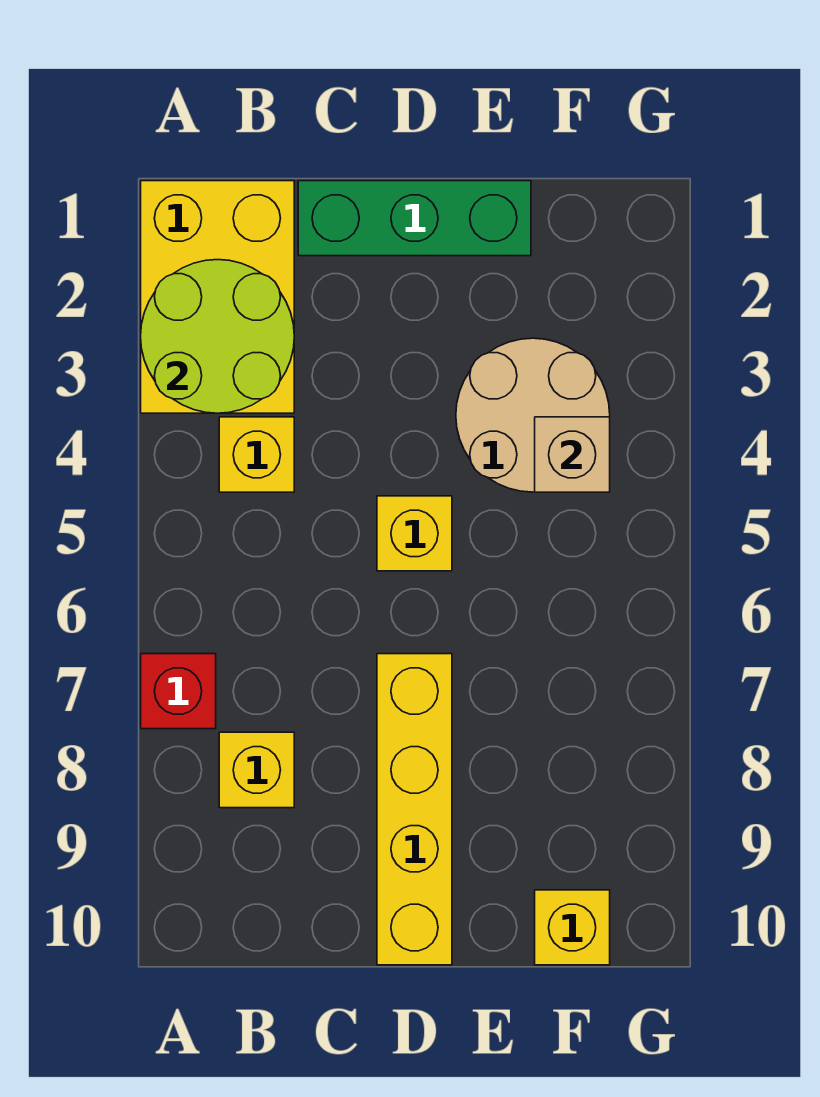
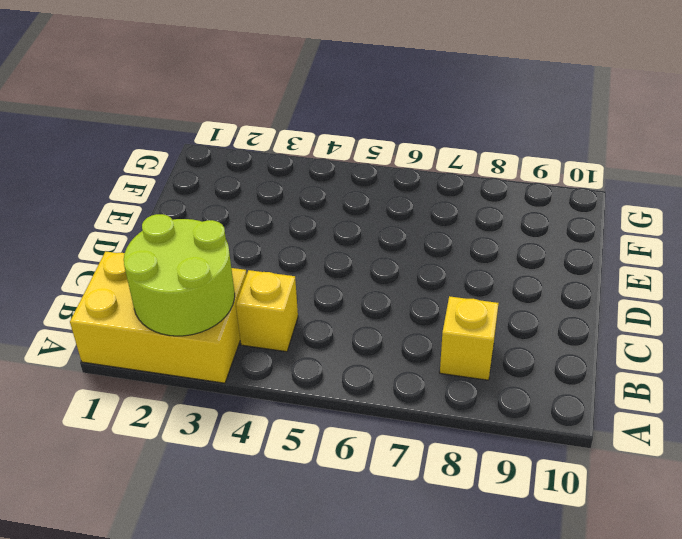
none -> red 1x1 brick [141,654,216,729]
none -> green 1x3 brick [298,181,531,256]

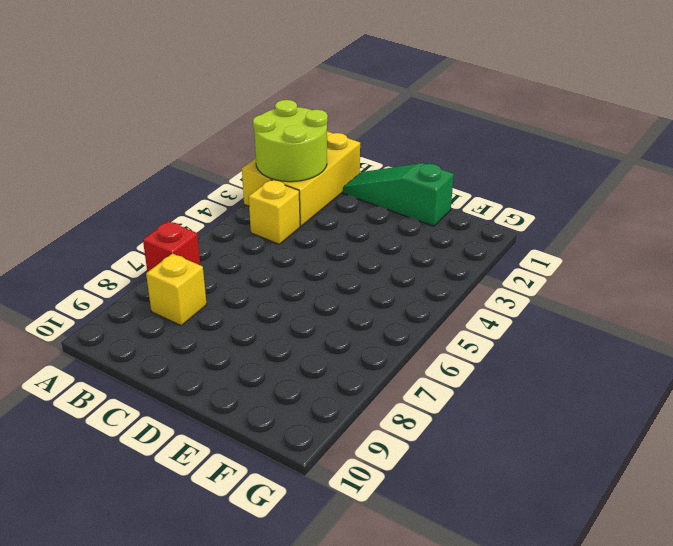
green 1x3 slope [343,163,454,226] -> green 1x3 brick [298,181,531,256]
none -> yellow 1x1 brick [377,496,452,571]
none -> yellow 1x4 brick [377,654,452,965]

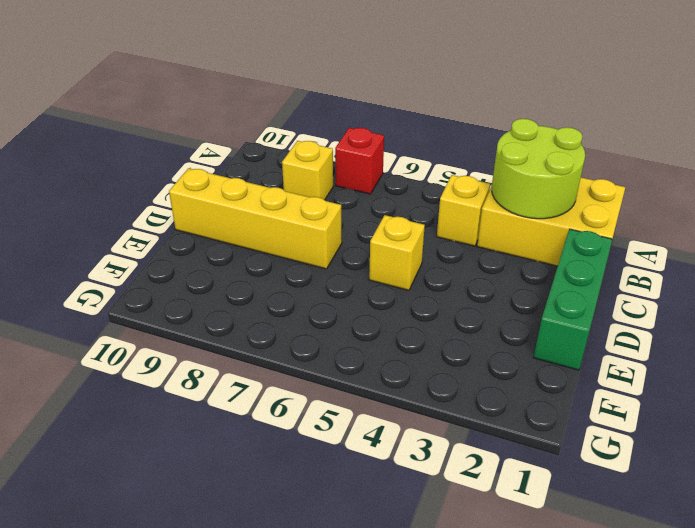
none -> tan 2x2 round brick [456,338,610,492]
none -> yellow 1x1 brick [535,890,610,965]

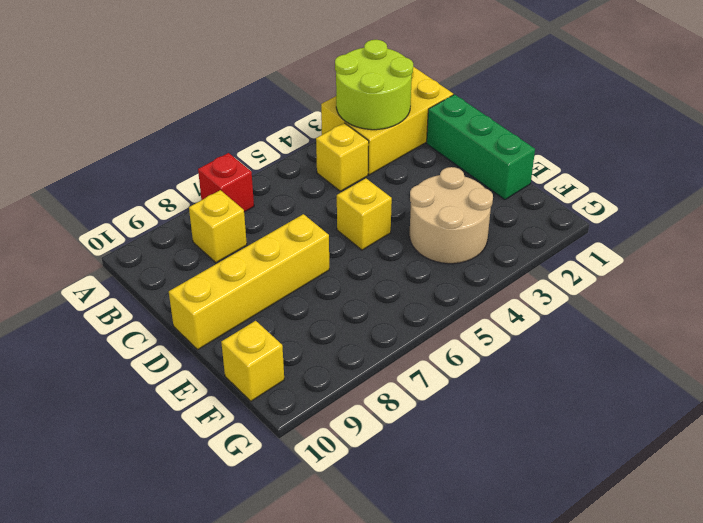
none -> tan 1x1 brick [535,417,610,492]

